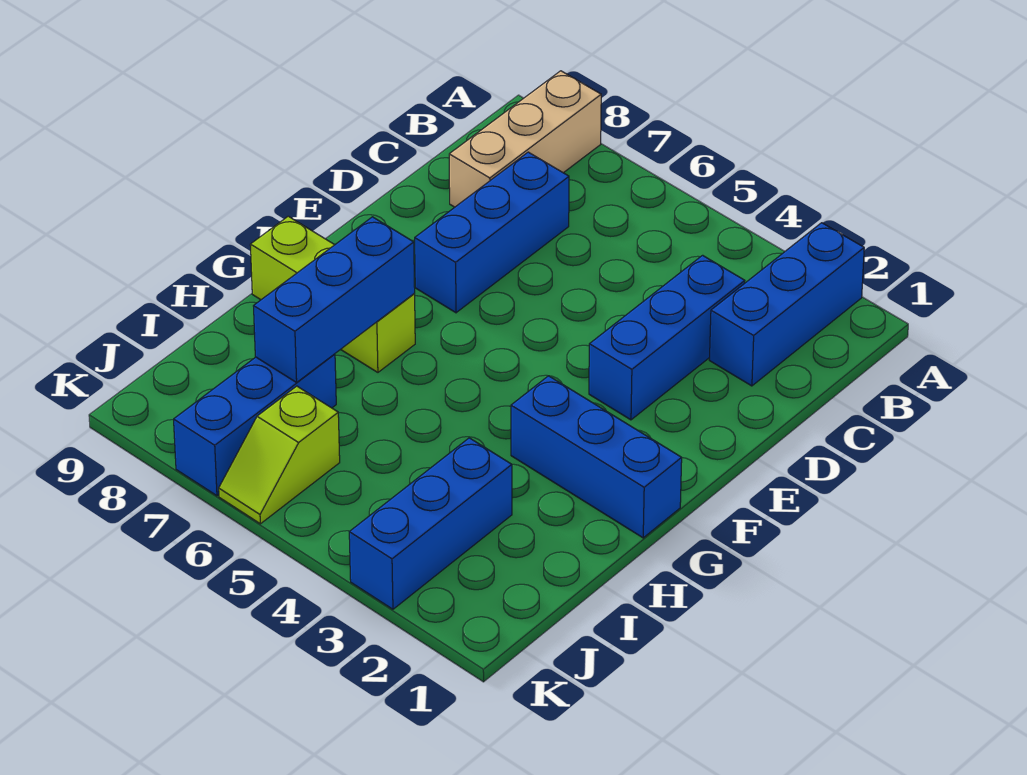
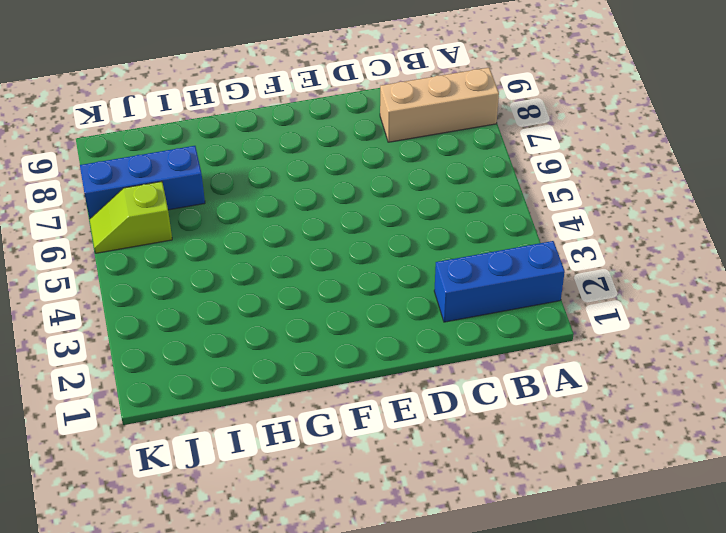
none -> blue 1x3 brick [589,255,745,420]
none -> blue 1x3 brick [415,152,569,313]

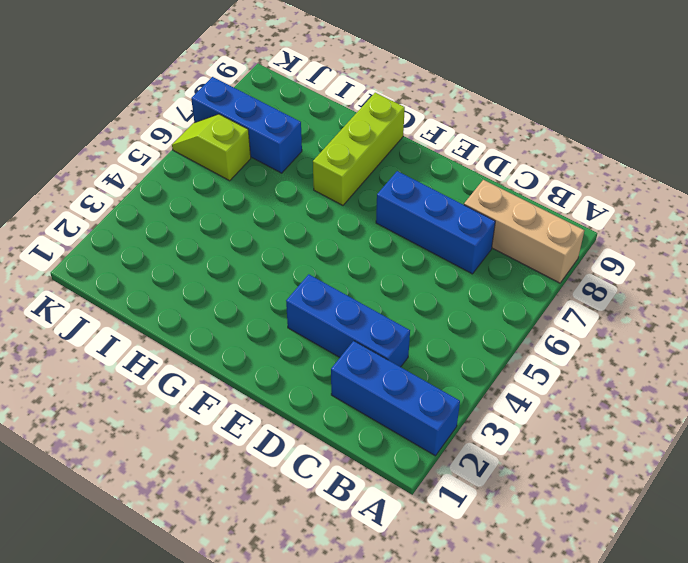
none -> blue 1x3 brick [511,376,682,538]
none -> blue 1x3 brick [349,438,512,609]

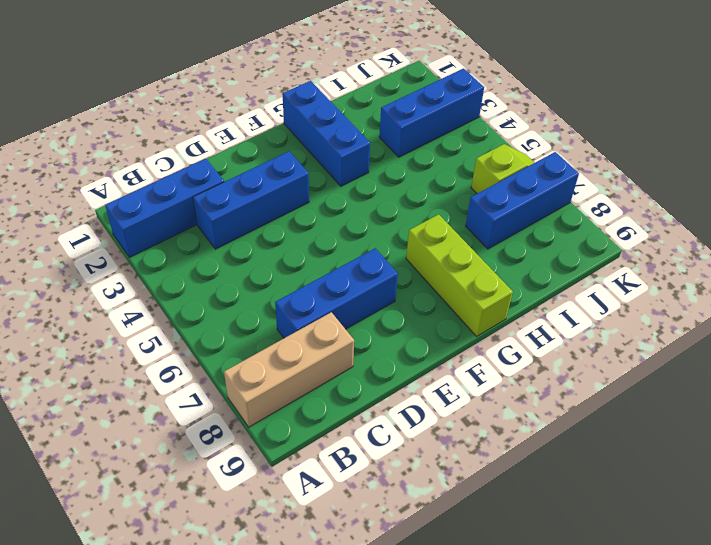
none -> blue 1x3 brick [254,217,415,382]

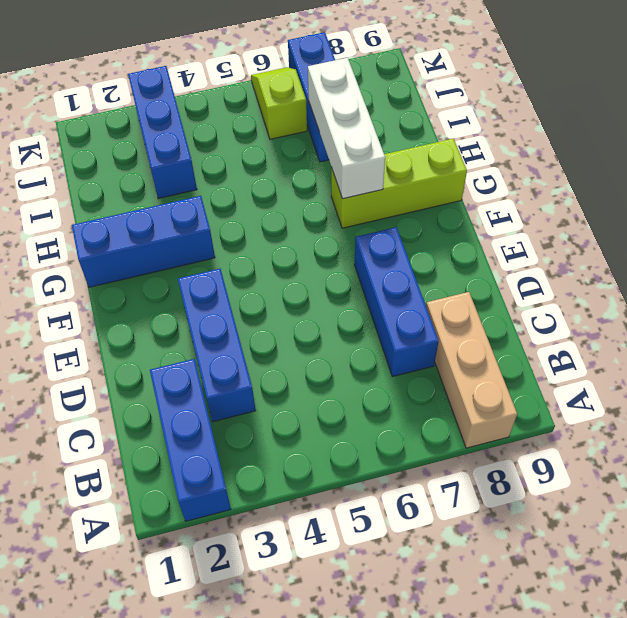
white 1x3 brick [308,58,385,199] -> blue 1x3 brick [254,217,415,382]

